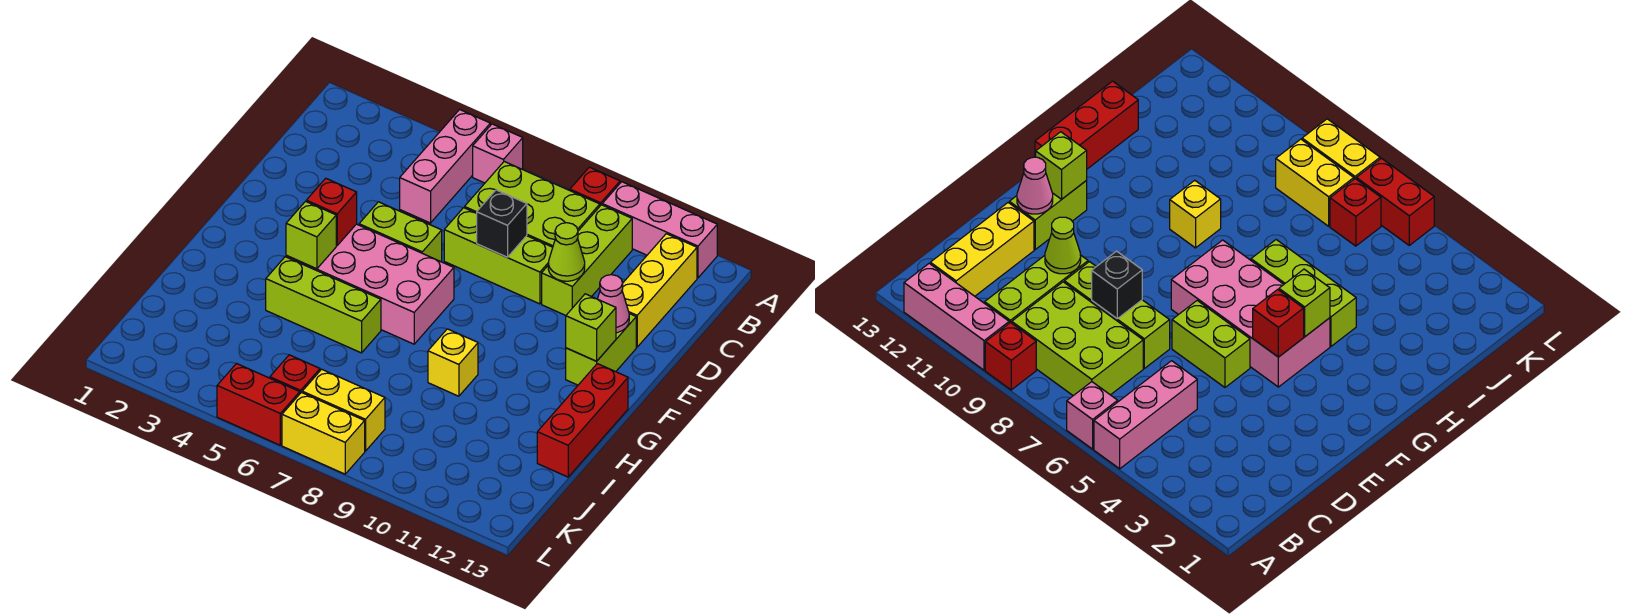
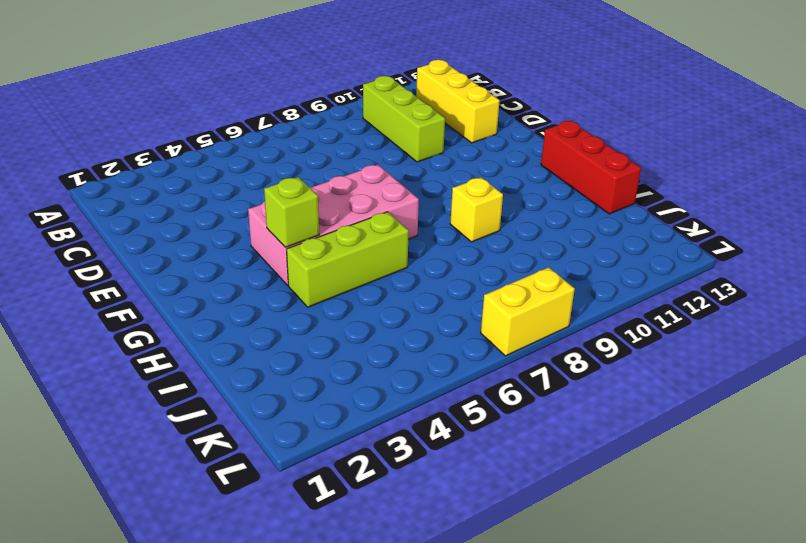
none -> pink 1x3 brick [400,110,490,223]
none -> pink 1x1 brick [473,124,523,183]
none -> red 1x1 brick [570,167,620,206]

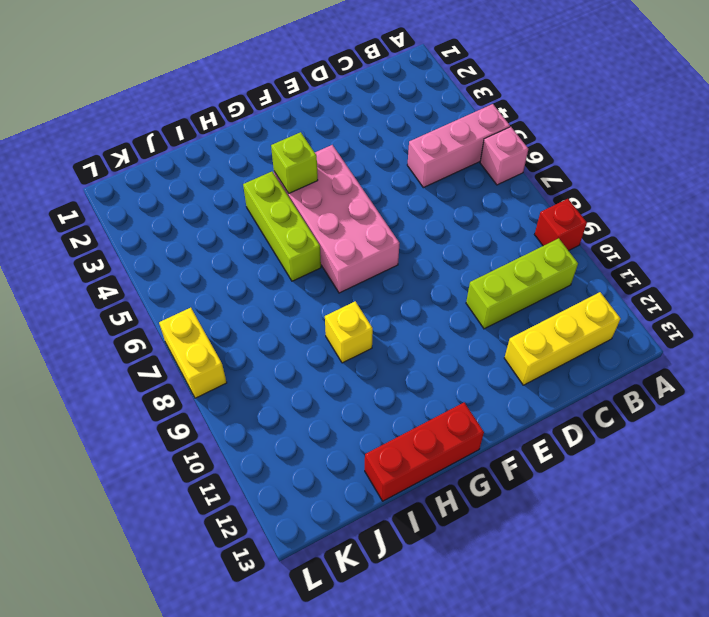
none -> pink 1x3 brick [602,182,717,278]
none -> lime 2x3 brick [465,162,600,247]
none -> lime 1x3 brick [444,208,553,304]

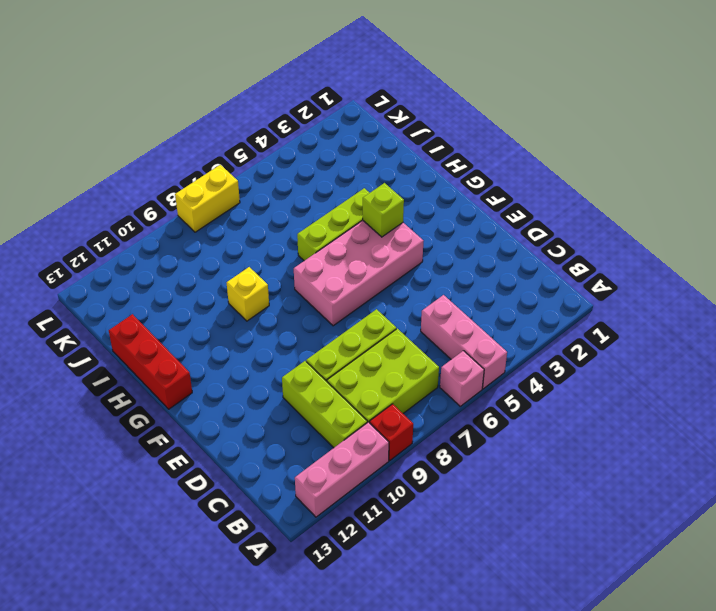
none -> yellow 1x3 brick [622,234,697,347]
none -> lime 1x2 brick [359,202,442,262]
none -> lime 1x2 brick [566,314,636,385]

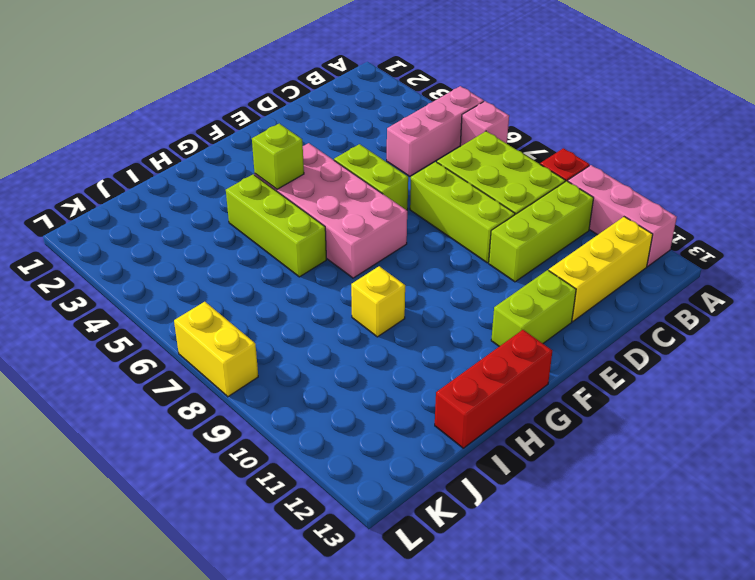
none -> red 1x1 brick [270,355,320,393]
none -> yellow 1x2 brick [302,369,385,451]
none -> red 1x2 brick [217,363,300,445]

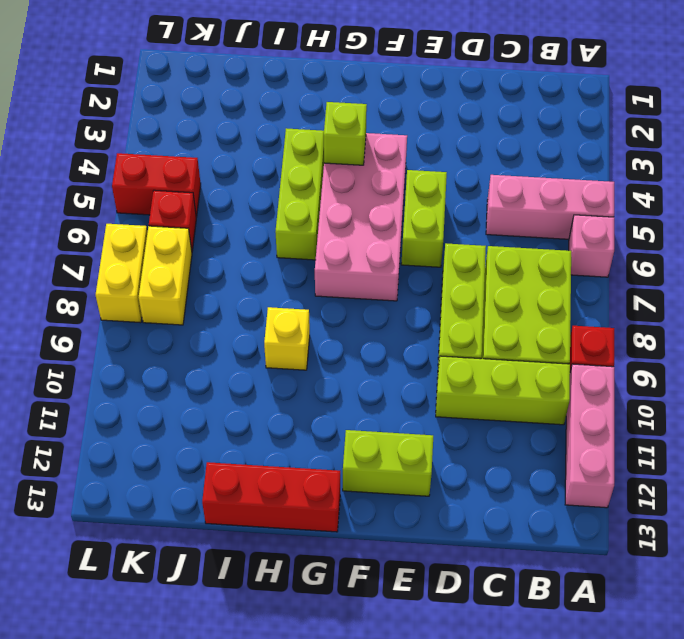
red 1x2 brick [112,153,201,217] -> red 1x2 brick turned to [217,363,300,445]
none -> yellow 1x3 brick [622,234,697,347]
none -> black 1x1 brick [476,190,527,257]
none -> lime 1x1 cone [548,223,585,281]

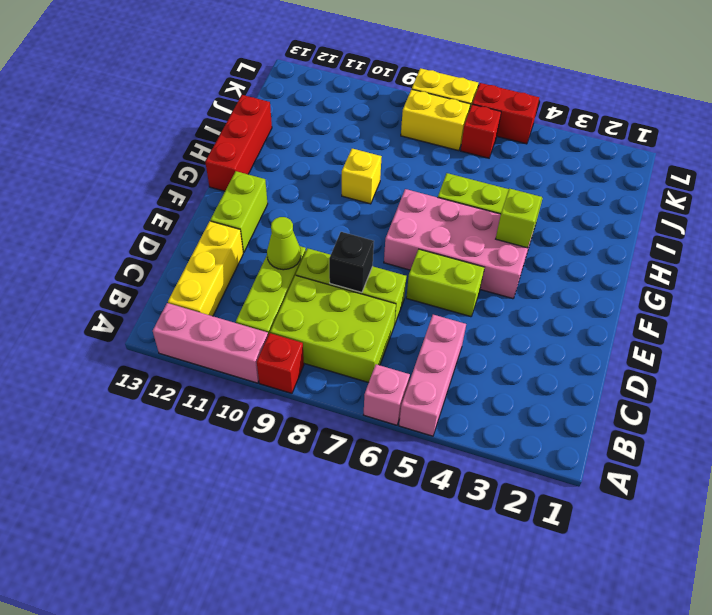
none -> pink 1x1 cone [598,275,629,333]
none -> red 1x1 brick [306,178,357,245]
none -> lime 1x1 brick [566,294,616,361]

